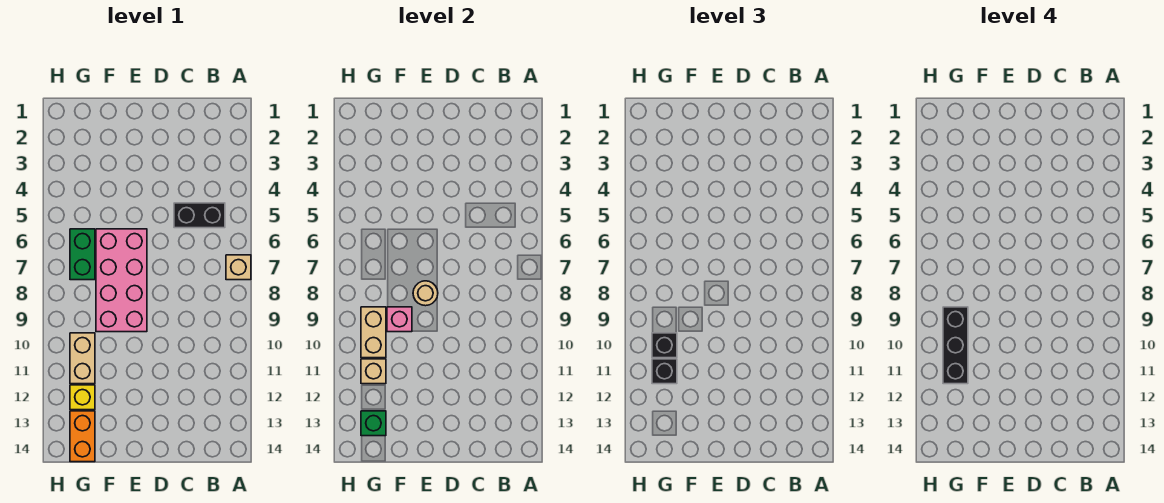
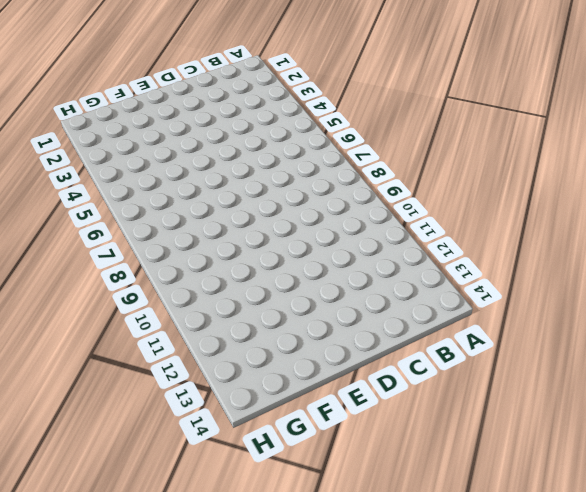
none -> tan 1x1 brick [226,255,251,280]
none -> black 1x2 brick [174,203,225,228]
none -> pink 2x4 brick [96,229,147,332]

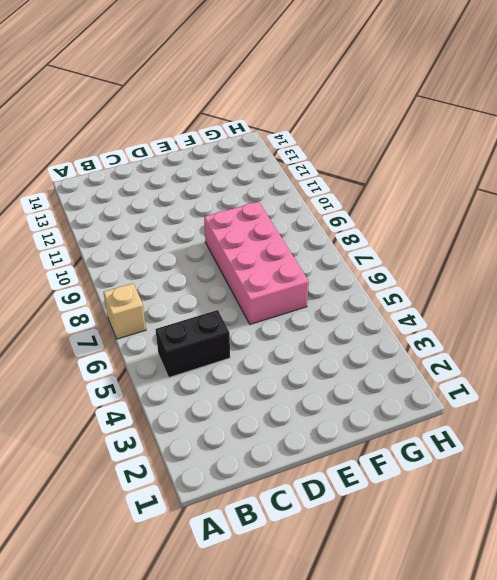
none -> green 1x2 brick [70,229,95,280]
none -> tan 1x2 brick [70,333,95,384]
none -> yellow 1x1 brick [70,385,95,410]

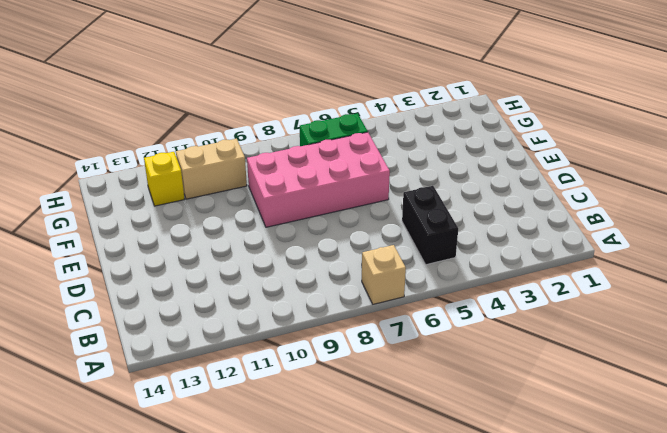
none -> orange 1x2 brick [70,411,95,462]
none -> tan 1x1 round brick [413,281,438,306]
none -> pink 1x1 brick [387,307,412,332]

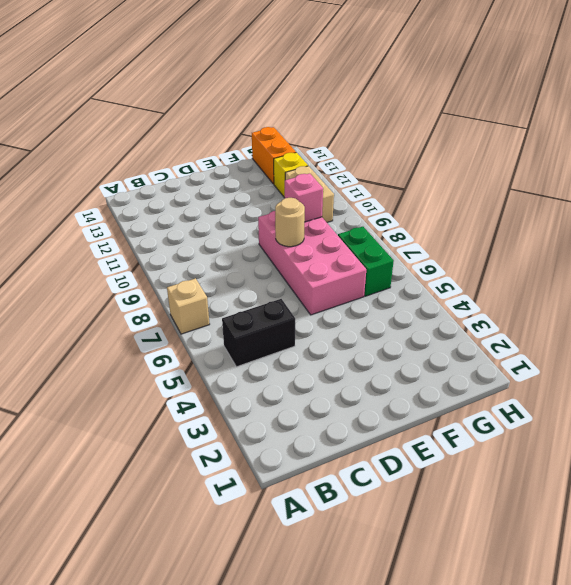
none -> tan 1x2 brick [361,307,386,358]
none -> tan 1x1 brick [361,359,386,384]
none -> green 1x1 brick [361,411,386,436]

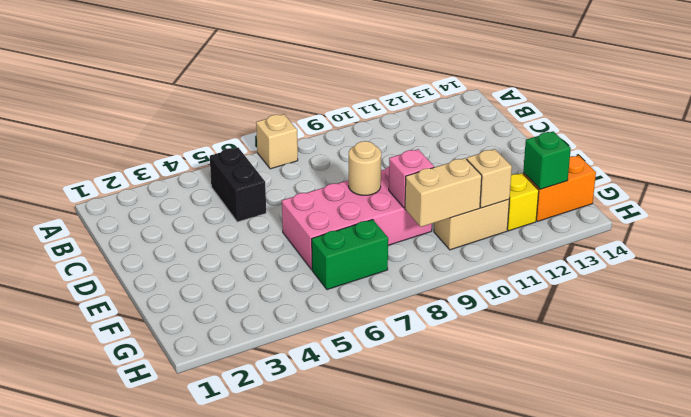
none -> black 1x1 brick [652,333,677,358]
none -> black 1x1 brick [652,359,677,384]
none -> black 1x3 brick [943,307,968,384]

